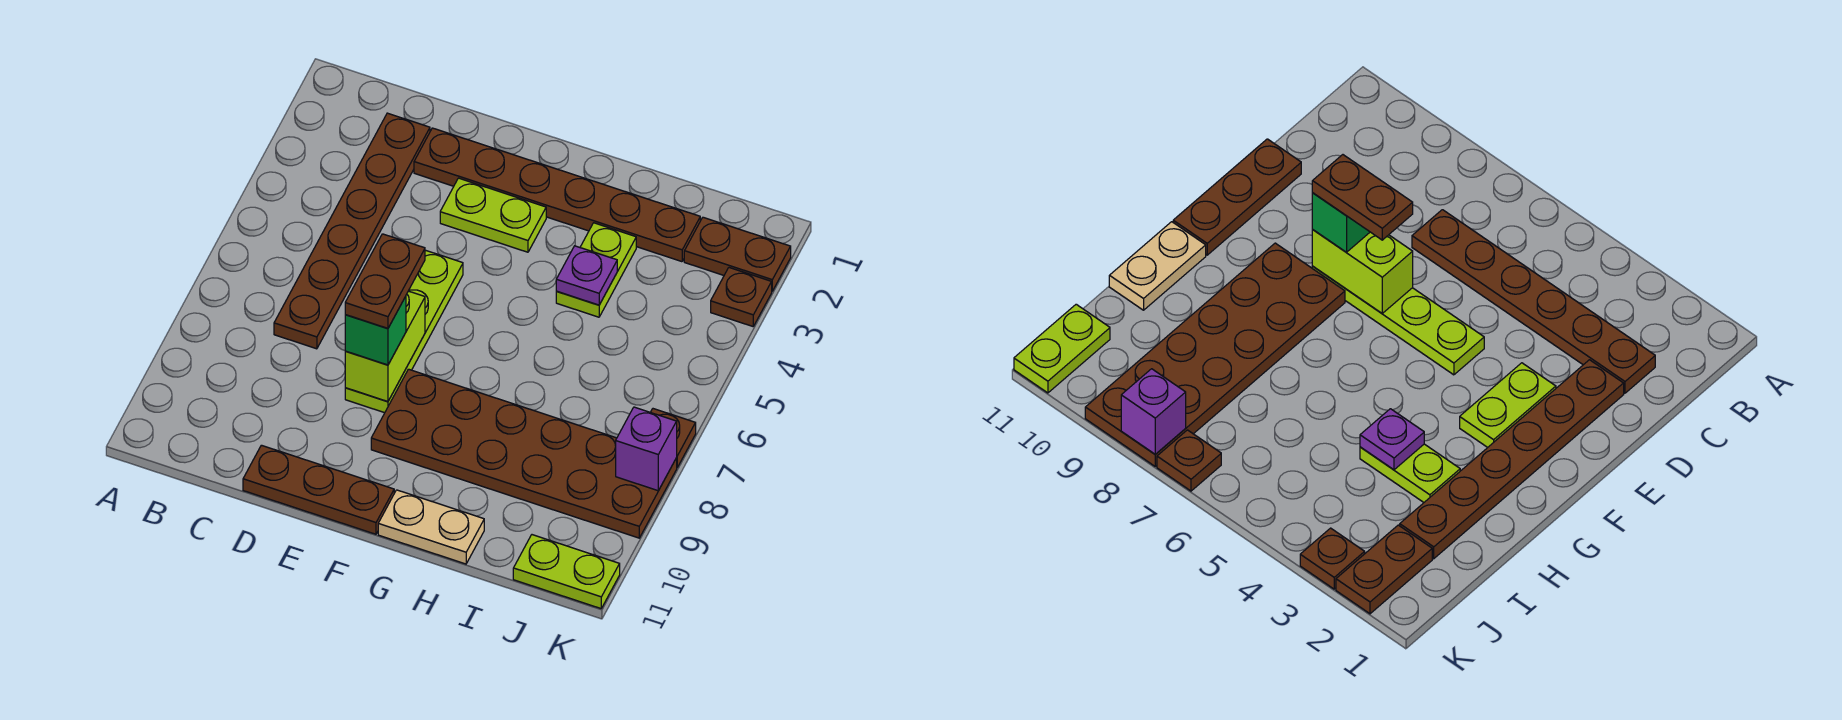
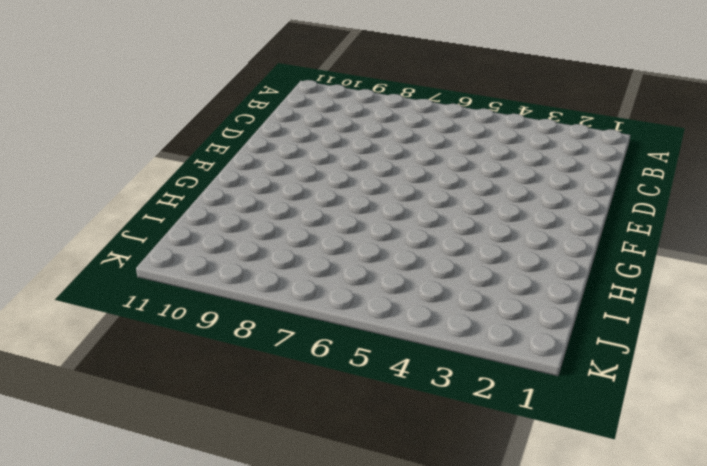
none -> brown 1x6 plate [274,113,430,349]
none -> brown 1x6 plate [414,128,700,262]
none -> brown 1x3 plate [243,445,394,534]

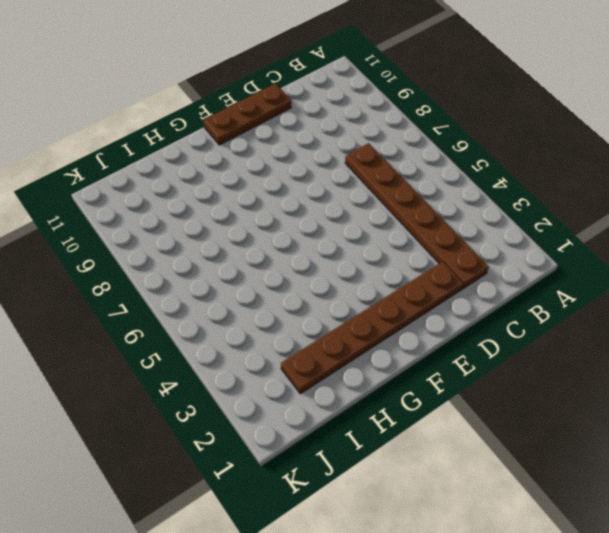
none -> lime 1x2 plate [440,178,546,252]
none -> lime 1x4 plate [345,250,463,413]
none -> brown 2x6 plate [371,369,677,538]

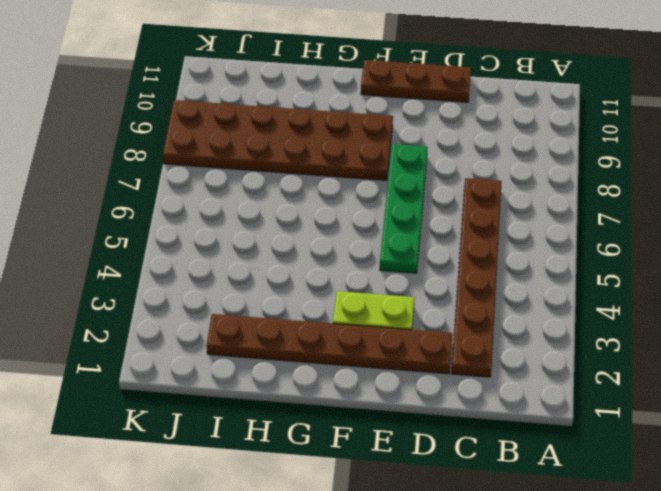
green 1x4 plate [380,144,428,273] -> lime 1x4 plate [345,250,463,413]
none -> tan 1x2 plate [378,490,484,564]
none -> lime 1x2 plate [556,223,636,317]
none -> brown 1x2 plate [684,217,791,291]

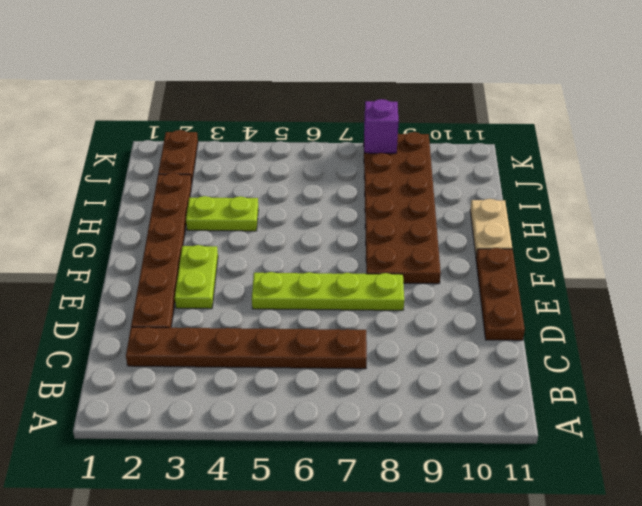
none -> lime 1x2 plate [513,535,620,608]
none -> brown 1x1 plate [711,268,772,326]
none -> brown 1x1 plate [651,409,696,467]

